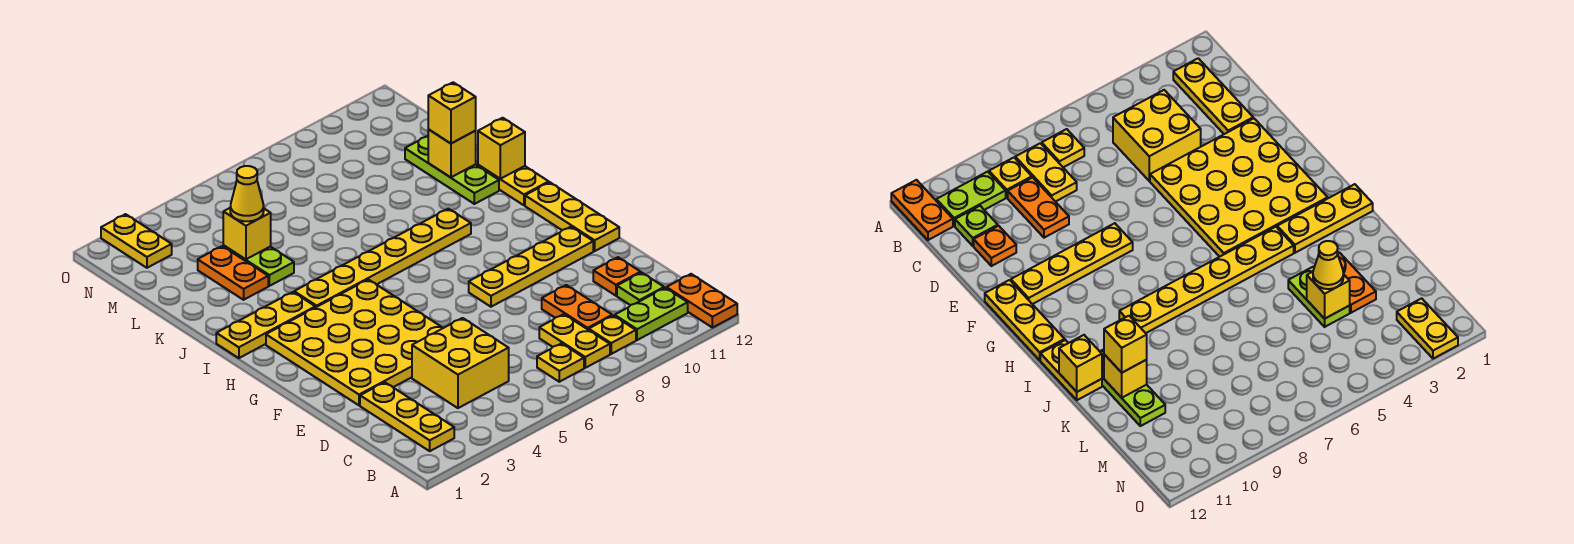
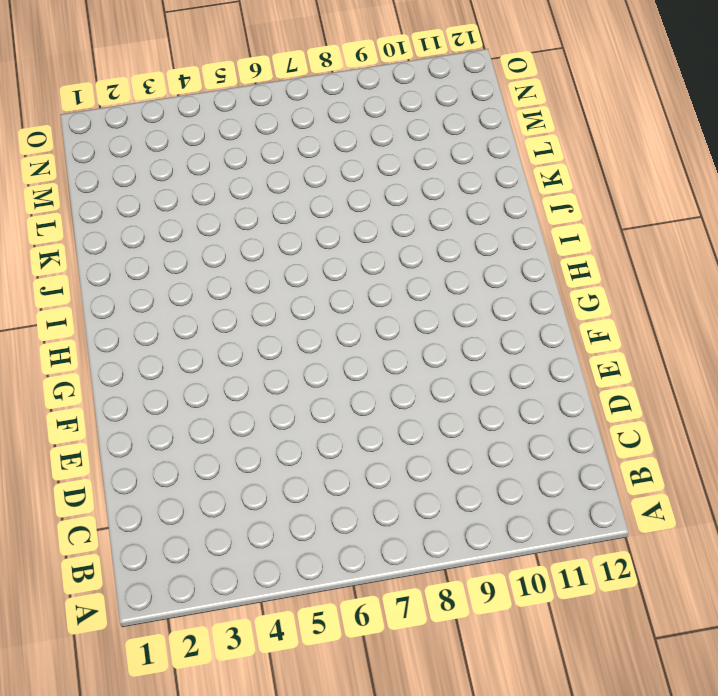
none -> orange 1x2 plate [666,274,737,328]
none -> yellow 1x3 plate [360,382,454,451]
none -> yellow 1x1 plate [537,343,584,382]

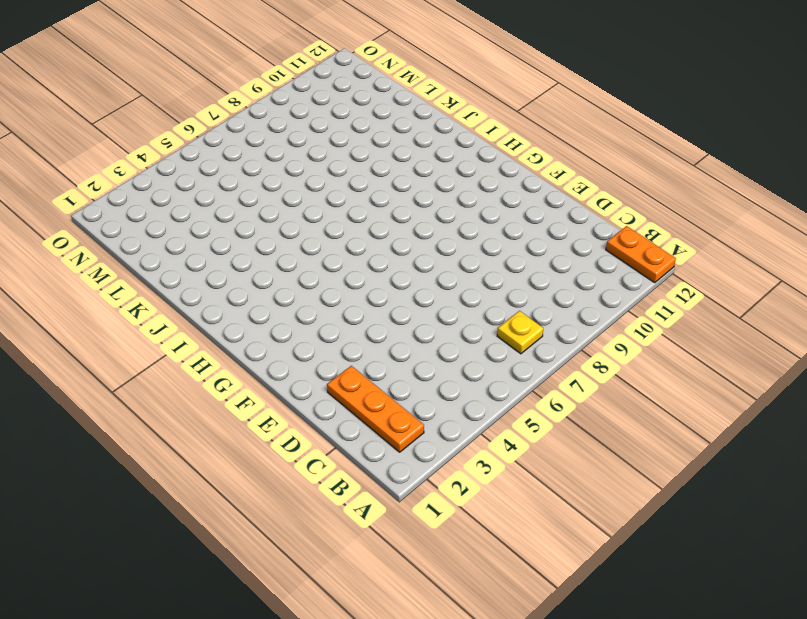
orange 1x3 plate [327,366,424,452] -> yellow 1x3 plate [360,382,454,451]
none -> yellow 1x2 plate [539,314,610,368]
none -> yellow 1x1 plate [589,316,636,354]
none -> lime 1x2 plate [615,288,688,340]

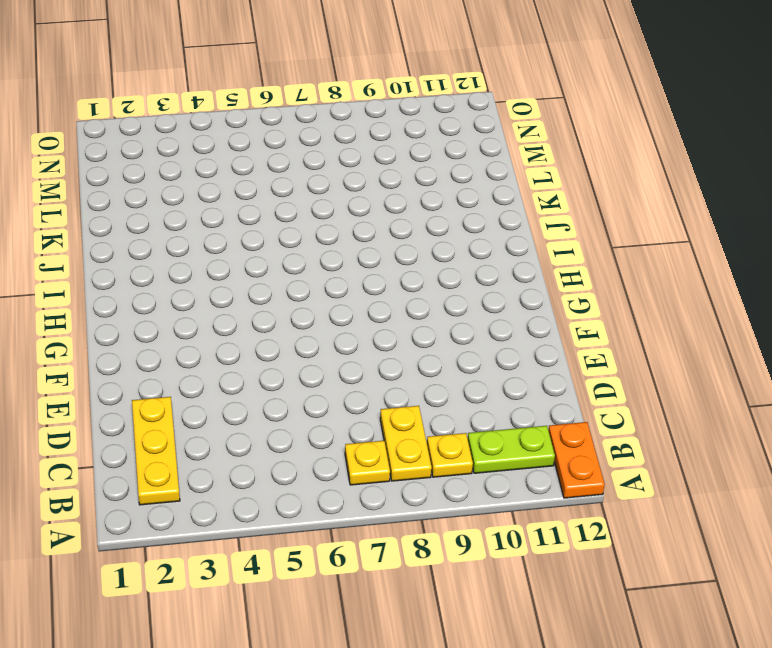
none -> yellow 2x2 brick [412,318,509,408]
none -> orange 1x2 plate [542,285,612,330]
none -> lime 1x1 plate [617,272,664,305]

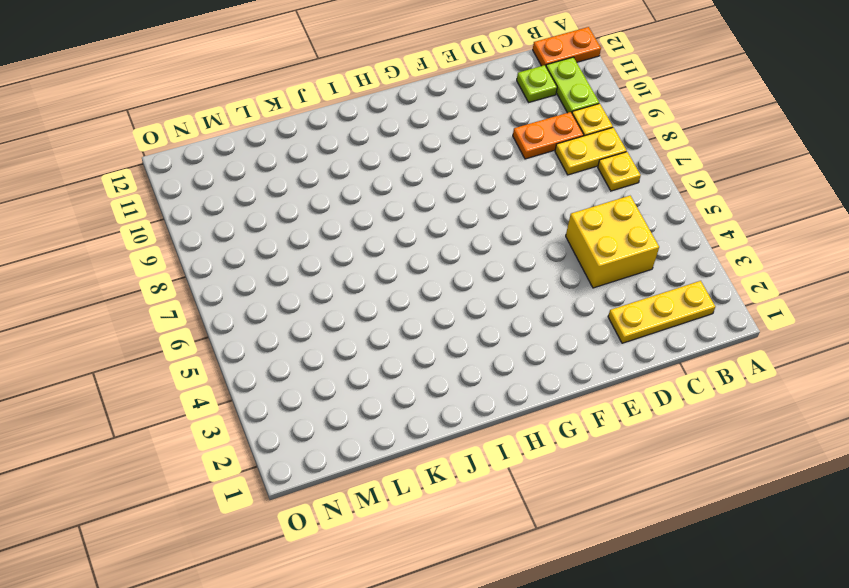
none -> orange 1x1 plate [593,257,641,296]
none -> yellow 4x4 plate [266,279,443,405]
none -> yellow 1x4 plate [469,227,593,307]

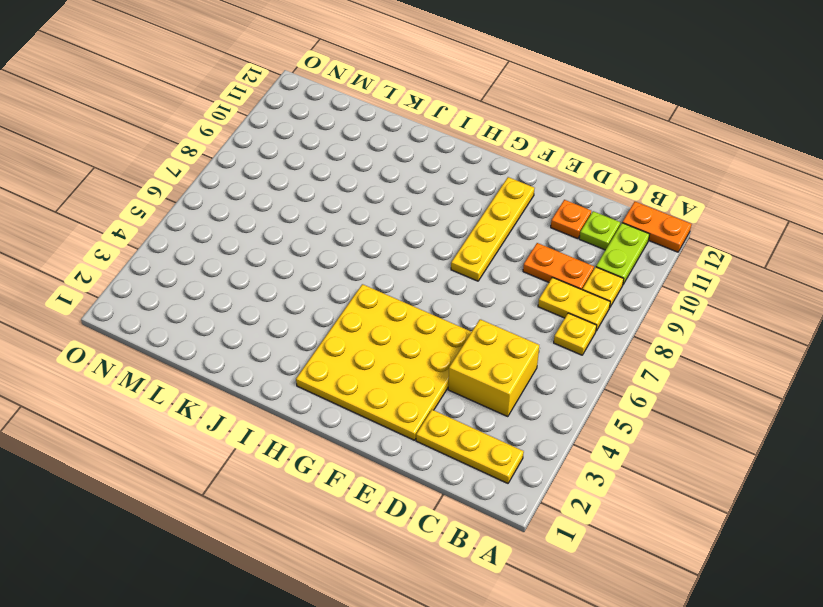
none -> yellow 1x3 plate [525,182,619,251]
none -> yellow 1x3 plate [216,292,315,358]
none -> yellow 1x6 plate [294,209,471,308]

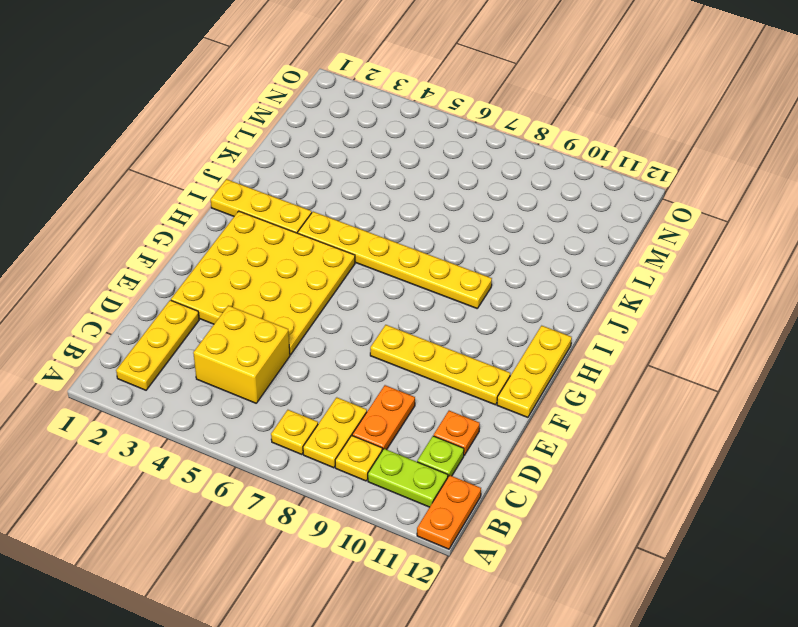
none -> yellow 1x2 plate [478,165,549,205]
none -> lime 1x3 plate [405,136,499,204]
none -> orange 1x2 plate [198,246,268,300]

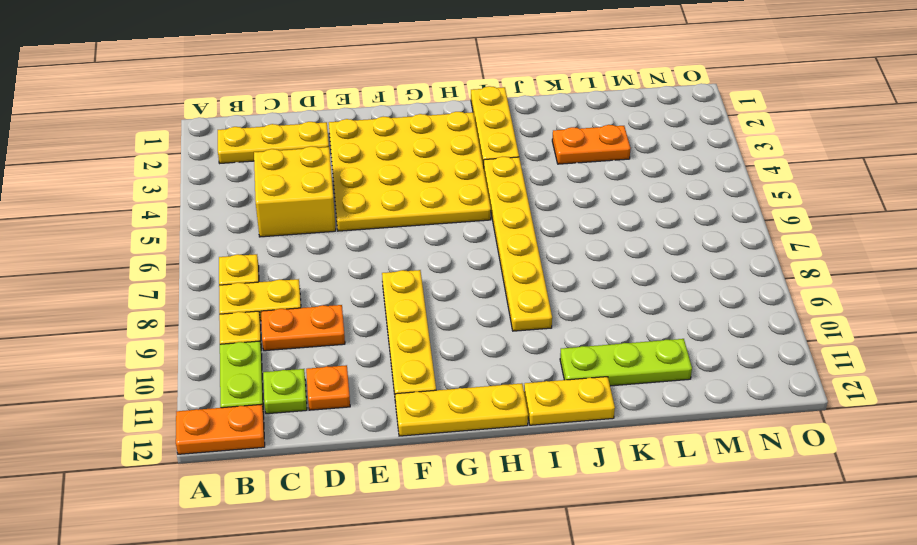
none -> lime 1x2 plate [223,246,294,286]
none -> yellow 1x2 plate [101,214,172,268]
none -> yellow 1x1 brick [478,118,525,179]

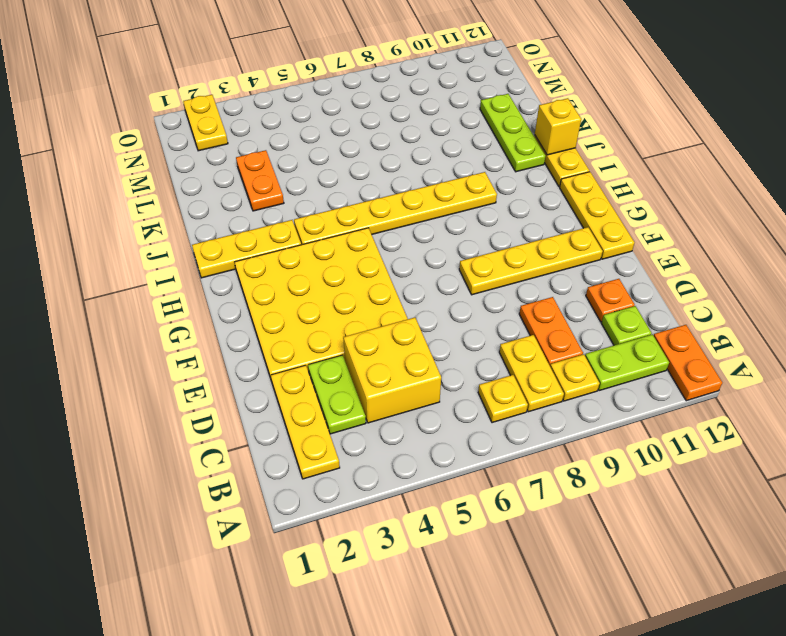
lime 1x2 plate [308,355,366,434] -> lime 1x2 plate moved to [223,246,294,286]
none -> yellow 1x1 brick [428,130,476,177]
none -> yellow 1x1 brick [223,208,271,259]
none -> yellow 1x1 brick [428,82,476,143]

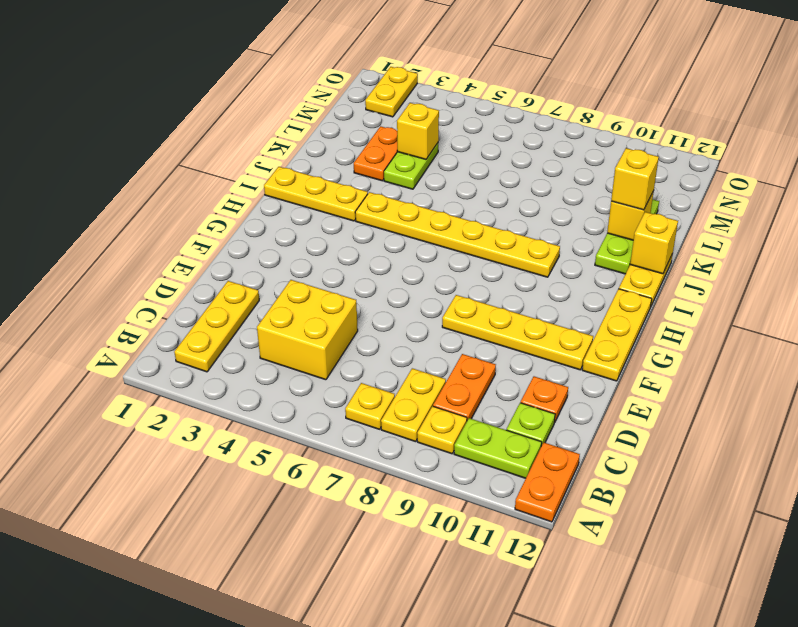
none -> yellow 4x4 plate [266,279,443,405]
none -> yellow 1x1 cone [230,166,264,221]

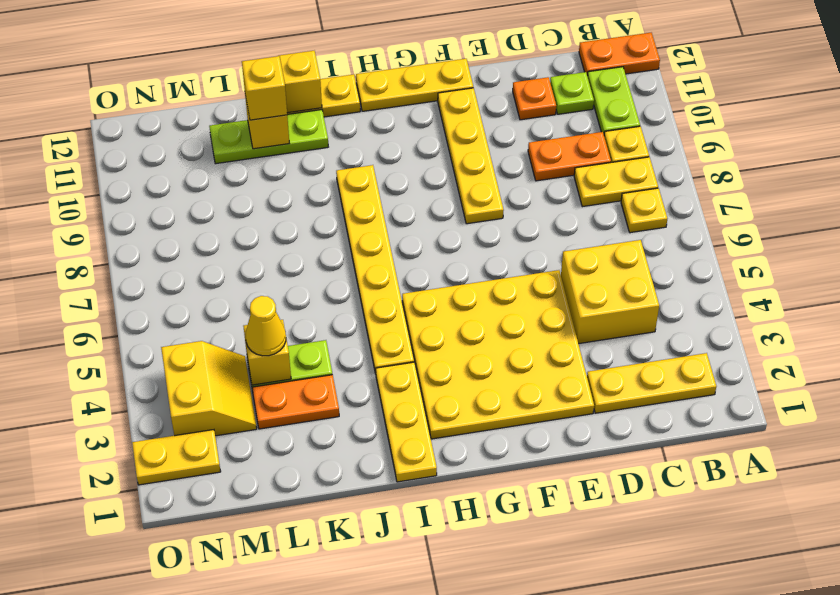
yellow 2x2 slope [161,341,257,436] -> none

